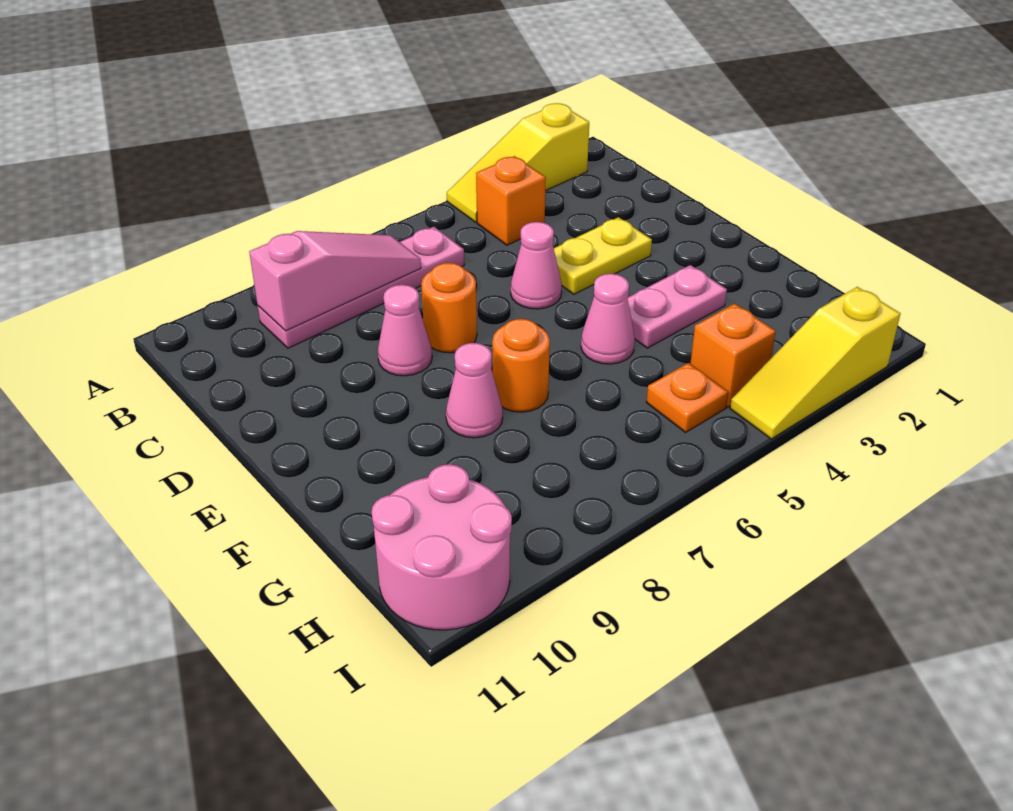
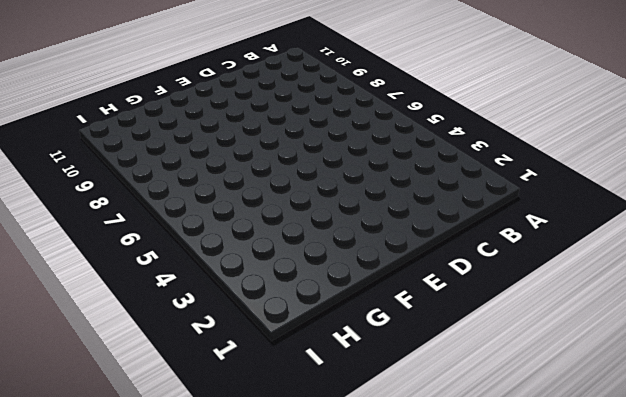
none -> yellow 1x3 slope [447,103,589,222]
none -> orange 1x1 brick [476,156,546,245]
none -> pink 1x4 plate [258,227,464,348]

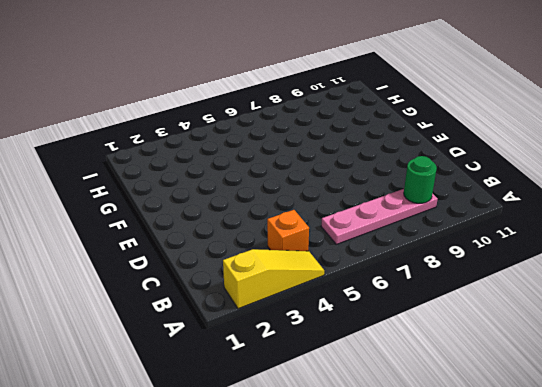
green 1x1 round brick [404,156,437,203] -> pink 1x3 slope [249,231,421,331]
none -> yellow 1x2 plate [554,217,652,294]
none -> pink 1x1 cone [511,222,562,309]
none -> orange 1x1 round brick [421,263,477,353]

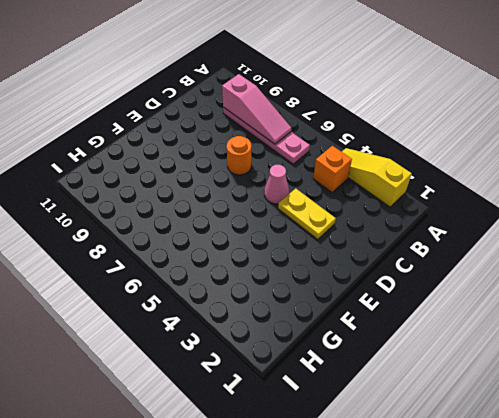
none -> pink 1x1 cone [378,285,432,376]
none -> pink 1x2 plate [627,265,727,348]
none -> pink 1x1 cone [581,274,635,364]

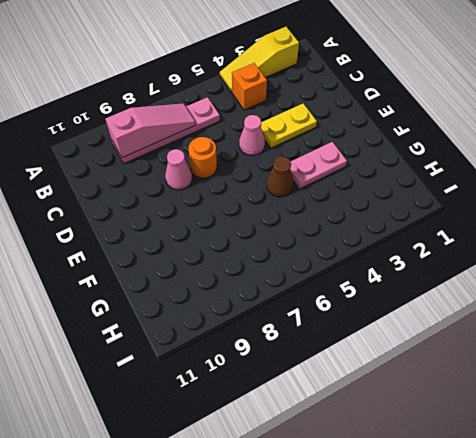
brown 1x1 cone [267,156,294,197] -> pink 1x1 cone [581,274,635,364]
none -> orange 1x1 round brick [492,319,550,412]
none -> pink 1x1 cone [446,343,503,438]
none -> orange 1x1 brick [690,304,776,407]

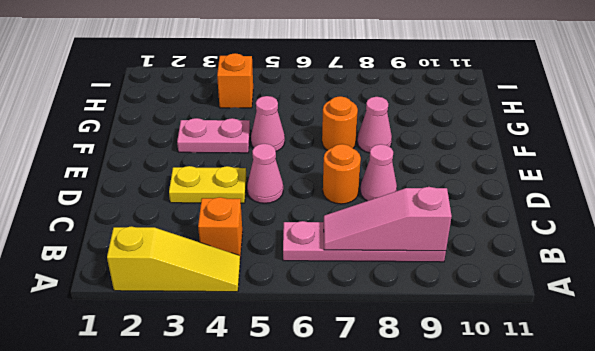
none -> orange 1x1 plate [646,363,728,432]
none -> pink 2x2 round brick [372,464,512,630]
none -> yellow 1x3 slope [730,287,900,439]

